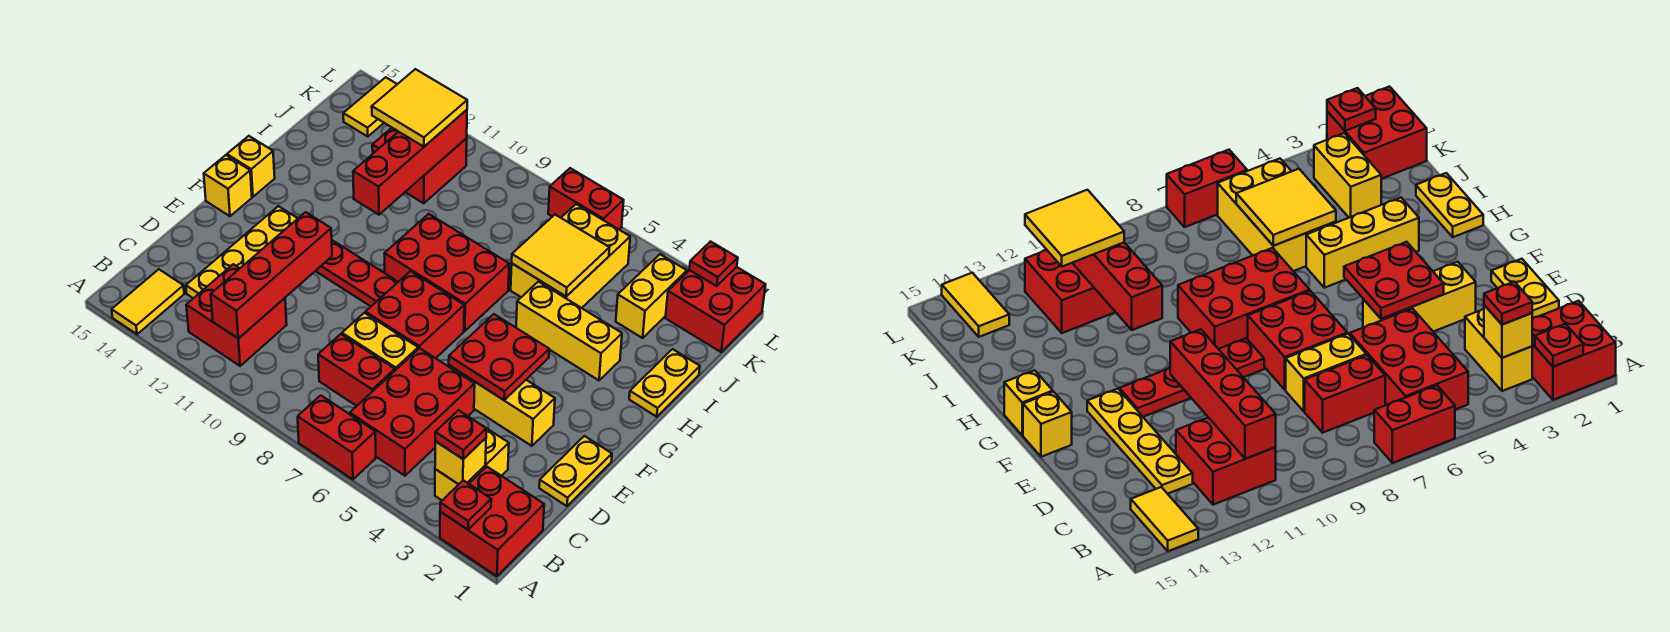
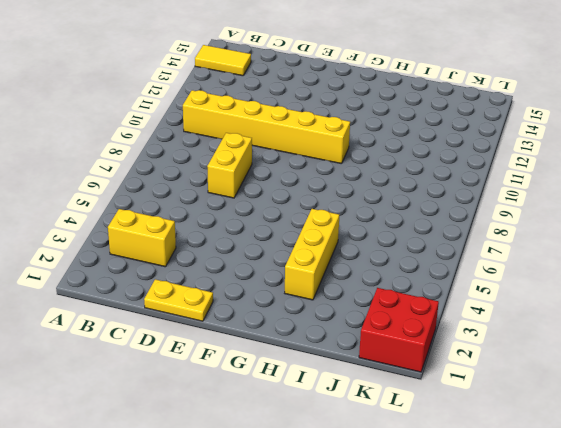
yellow 1x6 brick [183,90,350,164] -> red 1x4 plate [316,240,398,306]
none -> red 2x2 brick [440,467,544,576]
none -> red 1x2 brick [298,395,376,479]
none -> red 2x3 brick [350,348,475,476]
none -> red 2x2 brick [186,264,287,366]

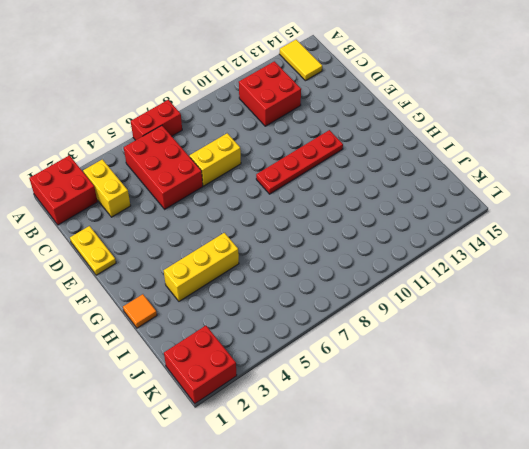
orange 1x1 tile [123,294,157,328] -> yellow 1x2 plate [629,349,700,417]
none -> red 1x2 brick [318,334,395,406]
none -> yellow 1x4 plate [186,206,298,298]
none -> yellow 1x3 brick [449,365,555,446]
none -> red 2x2 brick [365,271,464,358]

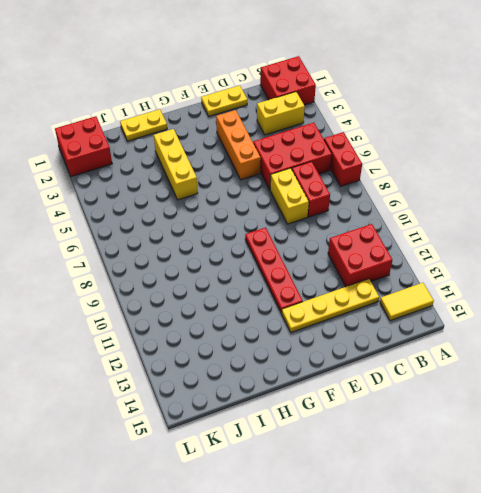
orange 1x3 brick [216,110,261,180] -> yellow 1x3 brick [449,365,555,446]
none -> red 2x2 brick [365,271,464,358]
none -> yellow 1x1 brick [204,155,252,216]
none -> red 2x3 brick [384,214,509,331]
none -> yellow 1x1 brick [227,136,275,197]

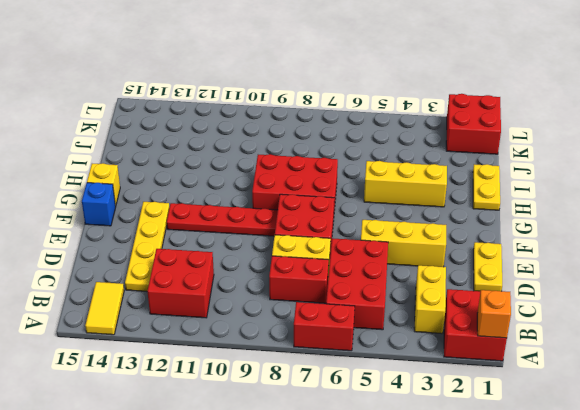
orange 1x1 brick [477,290,511,338] -> none
blue 1x1 brick [82,183,116,226] -> yellow 1x1 brick [204,155,252,216]
none -> yellow 2x3 brick [511,204,630,308]
none -> yellow 1x2 brick [616,254,687,338]
none -> red 2x2 brick [372,128,467,203]
none -> yellow 1x2 tile [343,77,397,136]

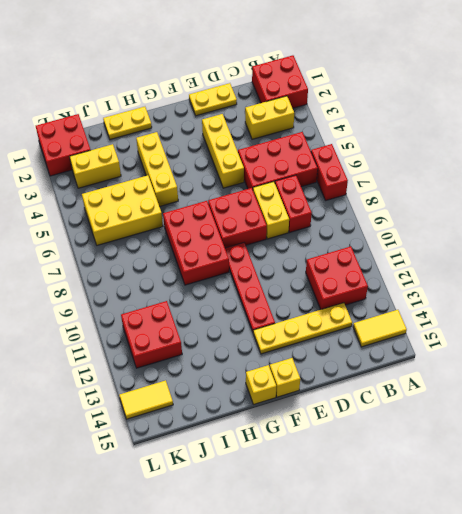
none -> red 1x2 brick [548,168,624,229]
none -> red 1x1 plate [440,480,491,530]
none -> yellow 1x1 brick [435,438,486,484]
none -> red 1x4 brick [211,212,332,339]

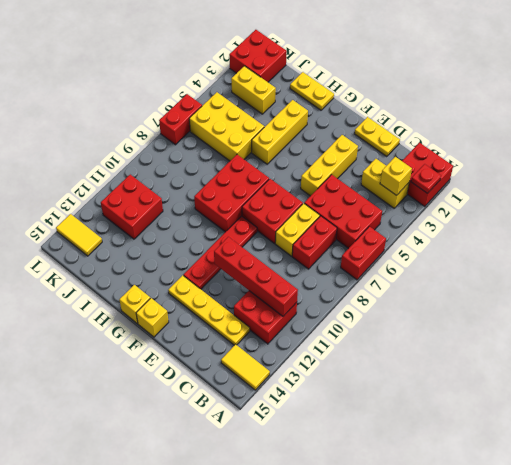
none -> red 2x2 plate [449,314,549,400]
none -> red 1x4 brick [353,110,467,215]
none -> yellow 2x2 tile [512,215,609,296]
none -> red 1x1 plate [689,242,738,286]

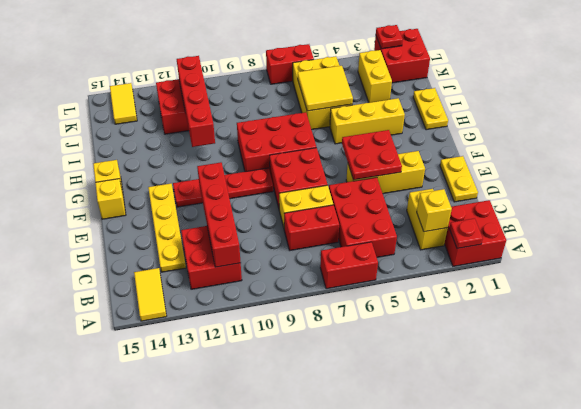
none -> red 1x1 plate [435,410,486,459]
none -> yellow 2x2 tile [372,69,467,147]

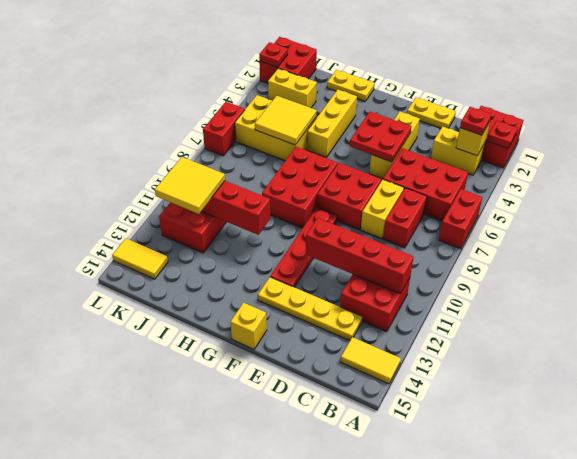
none -> yellow 1x1 brick [227,136,275,197]

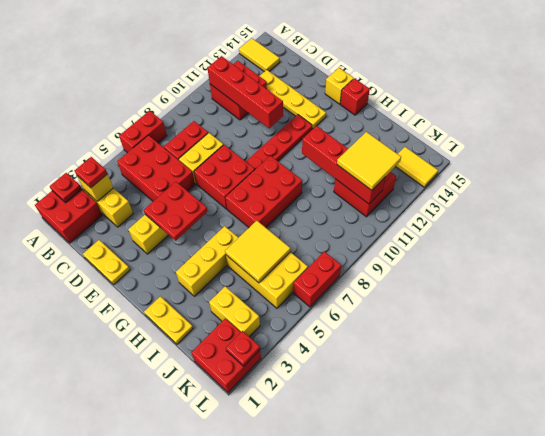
red 1x1 brick [340,78,370,115] -> yellow 1x1 brick [227,136,275,197]

